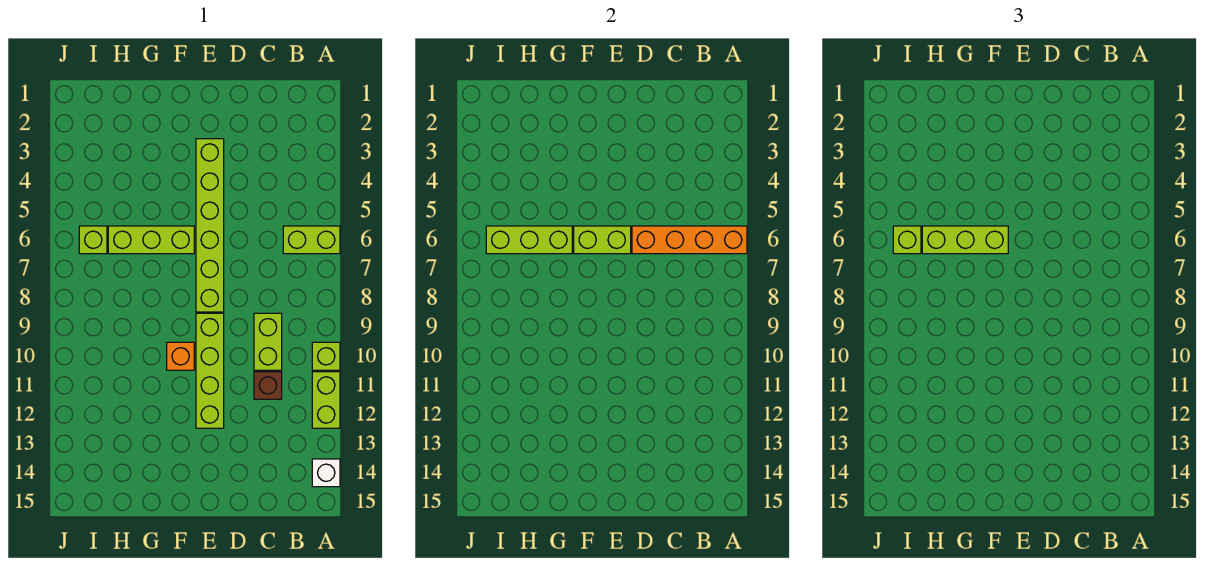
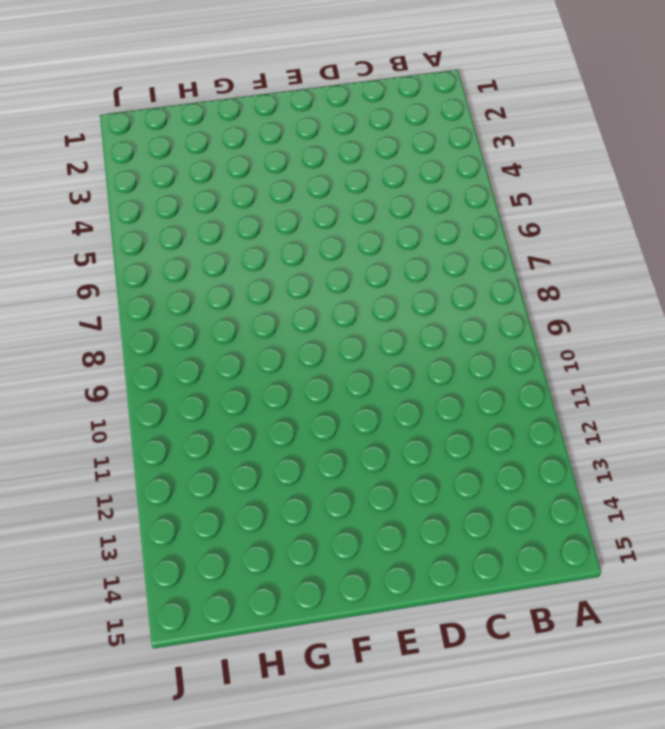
none -> lime 1x2 brick [283,226,340,254]
none -> lime 1x1 brick [312,342,340,370]
none -> lime 1x2 brick [312,372,340,428]

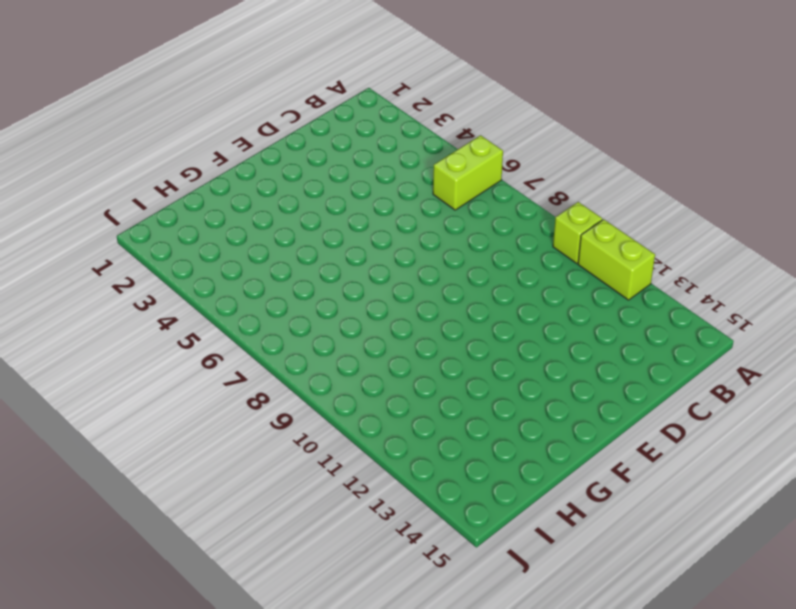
none -> white 1x1 brick [312,459,340,487]
none -> lime 1x2 brick [254,313,282,370]
none -> brown 1x1 brick [254,372,282,399]

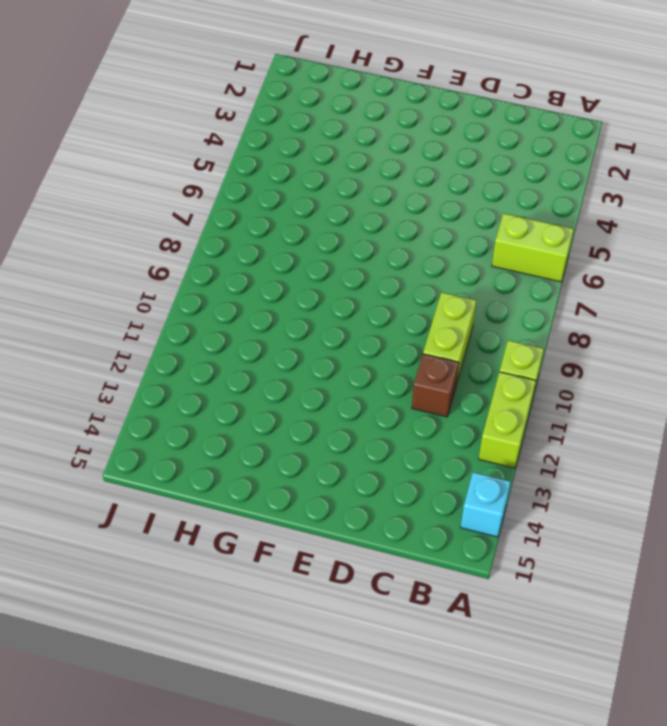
cyan 1x1 brick [461,472,511,537] -> white 1x1 brick [312,459,340,487]
none -> lime 1x6 brick [196,139,224,312]
none -> lime 1x4 brick [196,313,224,428]
none -> lime 1x3 brick [108,226,194,254]

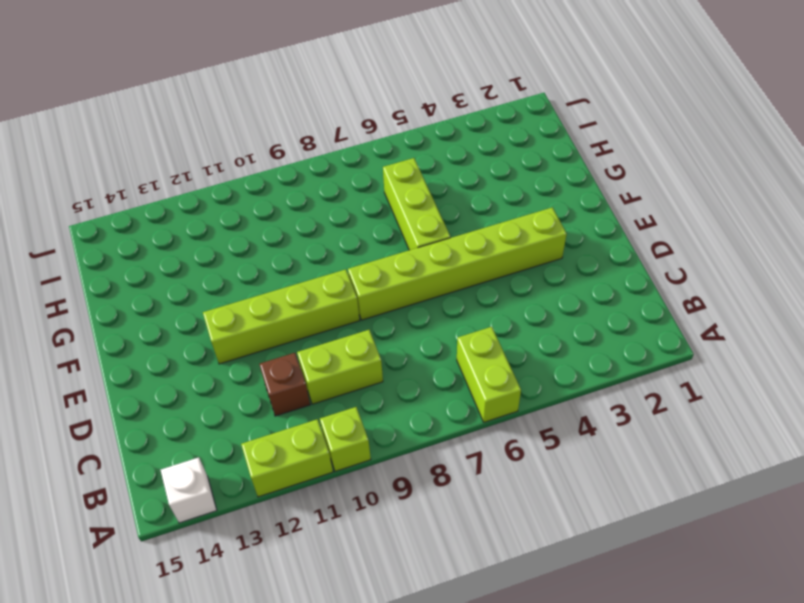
none -> orange 1x1 brick [167,342,194,370]
none -> lime 1x1 brick [79,226,107,254]
none -> orange 1x4 brick [632,226,747,254]

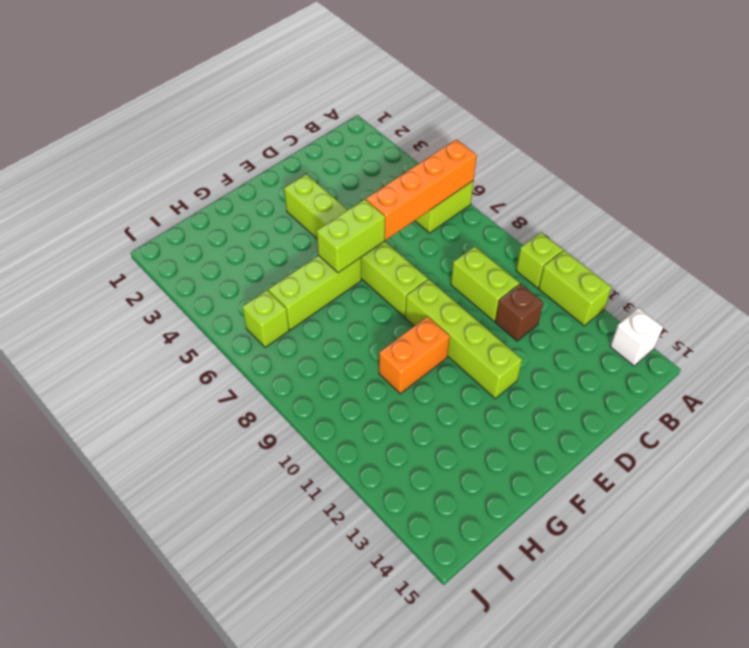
orange 1x2 brick [379,316,450,394] -> orange 1x1 brick [167,342,194,370]
none -> lime 1x3 brick [486,226,572,254]
none -> lime 1x3 brick [922,226,1008,254]
none -> lime 1x1 brick [893,226,921,254]

